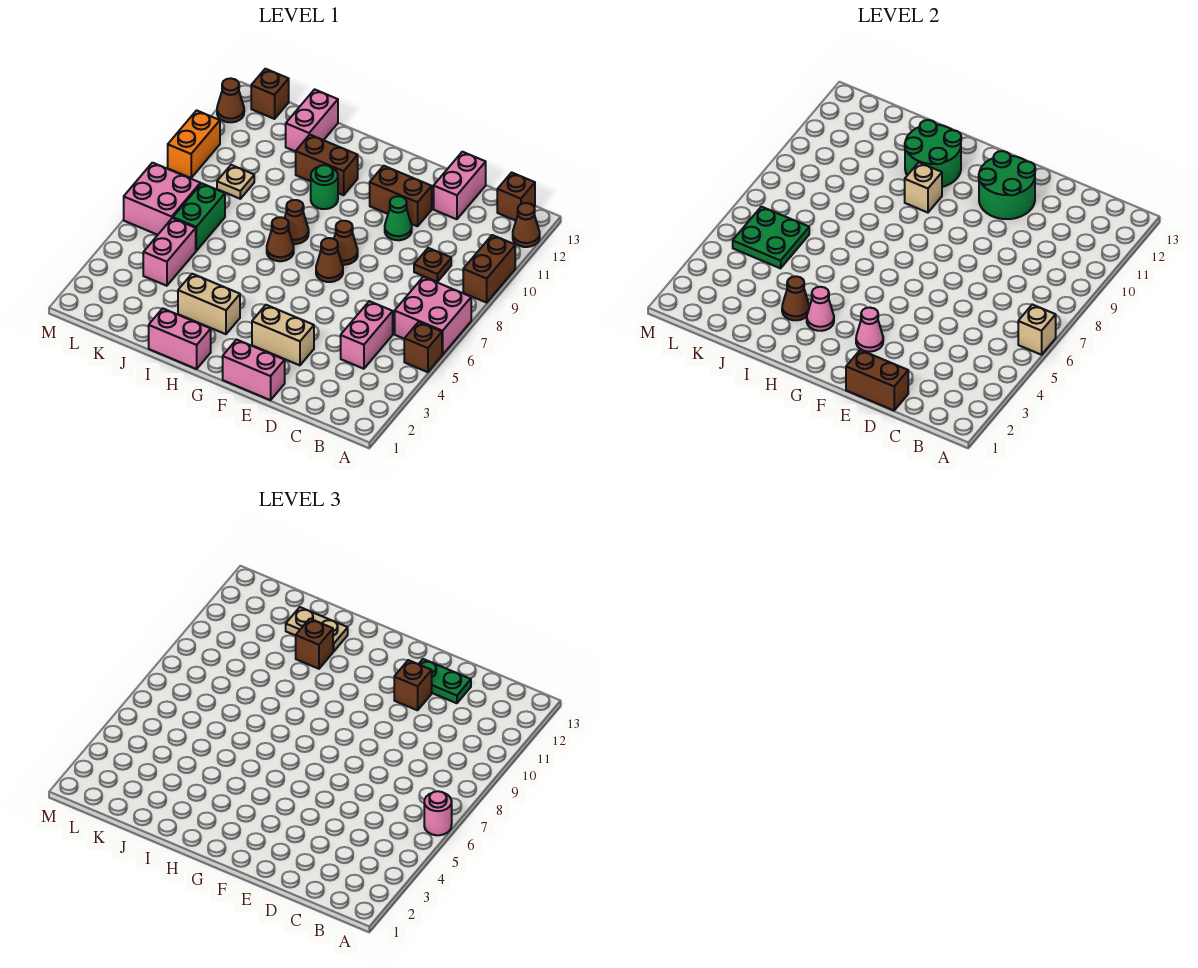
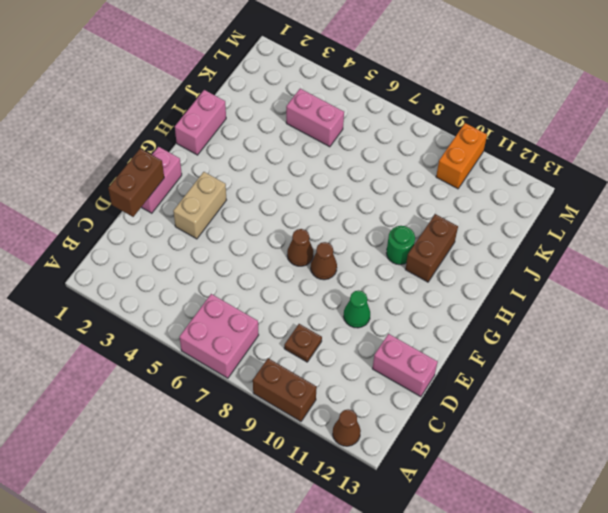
orange 1x2 brick [436,123,487,189] -> orange 1x2 brick turned to [168,110,220,178]
none -> brown 1x1 brick [404,322,442,372]
none -> brown 1x1 brick [497,172,535,221]
none -> pink 1x2 brick [341,301,393,369]
none -> brown 1x2 brick [370,166,432,226]

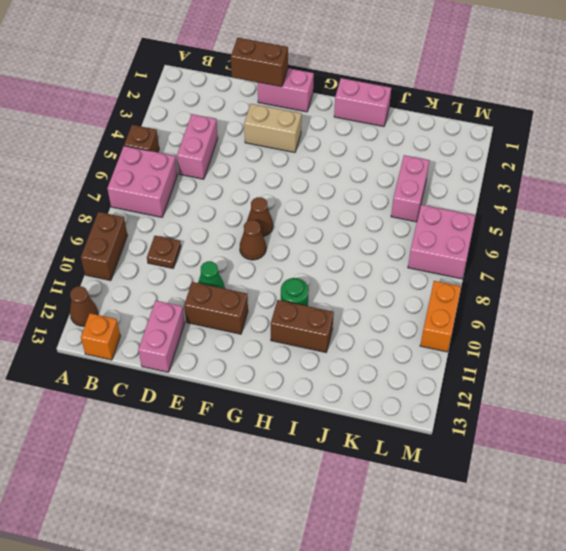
orange 1x1 brick [81,313,120,360] -> brown 1x1 brick [497,172,535,221]
none -> tan 1x2 brick [178,274,240,334]
none -> brown 1x1 cone [267,217,294,261]
none -> brown 1x1 cone [285,200,309,244]
none -> pink 1x2 brick [286,89,338,151]

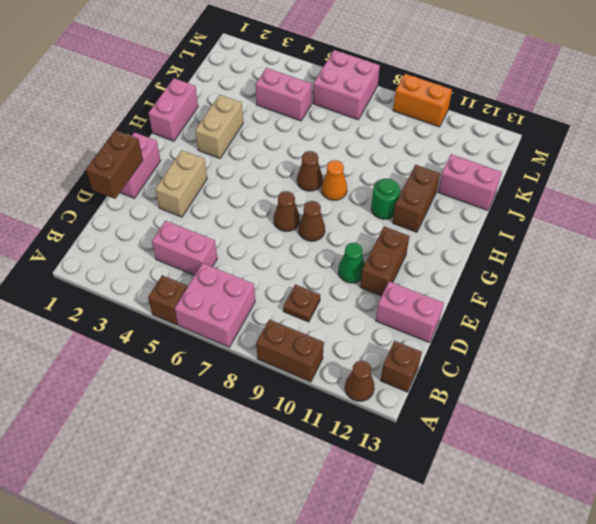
orange 1x1 cone [322,160,347,200] -> brown 1x1 cone [285,200,309,244]
none -> green 1x2 brick [173,183,225,251]
none -> tan 1x1 plate [217,165,254,199]
none -> brown 1x1 brick [251,69,289,119]
none -> brown 1x1 cone [217,78,244,122]

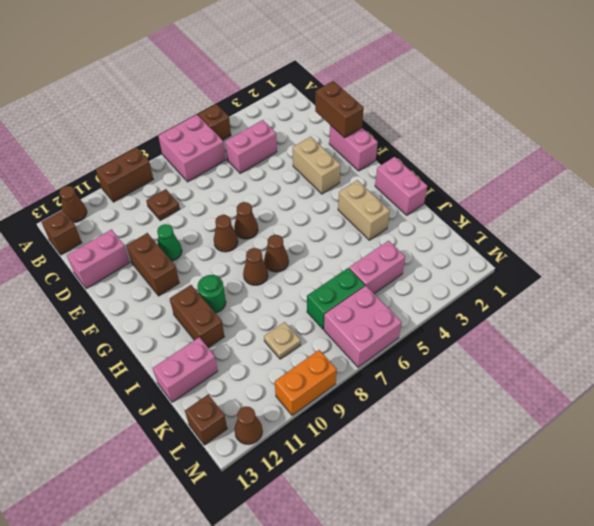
none -> tan 1x1 brick [1018,305,1056,355]
none -> green 2x2 round brick [979,151,1035,219]
none -> pink 1x1 cone [856,308,883,352]
none -> pink 1x1 cone [807,287,834,331]

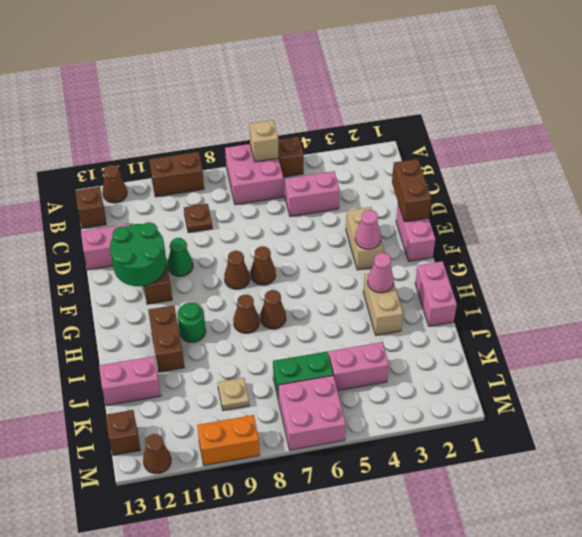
none -> tan 1x1 brick [905,162,942,213]
none -> green 2x2 round brick [905,120,961,187]
none -> brown 1x1 cone [782,276,809,320]
none -> green 2x2 plate [733,207,809,268]

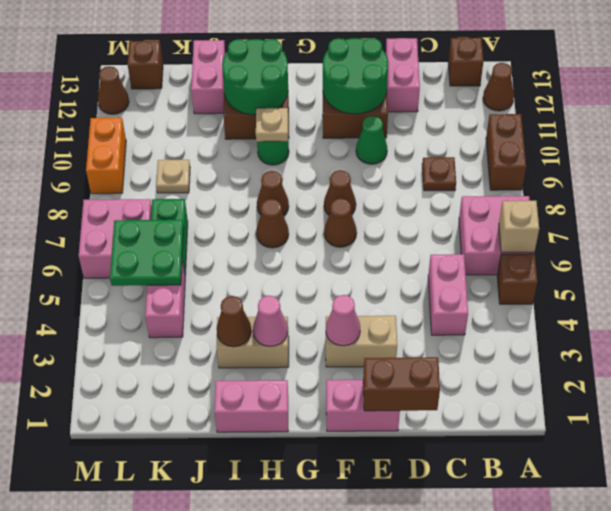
tan 1x1 plate [256,108,288,142] -> tan 1x1 brick [905,162,942,213]
none -> pink 1x1 round brick [424,791,452,835]
none -> green 1x2 plate [419,659,471,703]
none -> brown 1x1 brick [394,660,432,710]
none -> brown 1x1 brick [296,619,333,669]

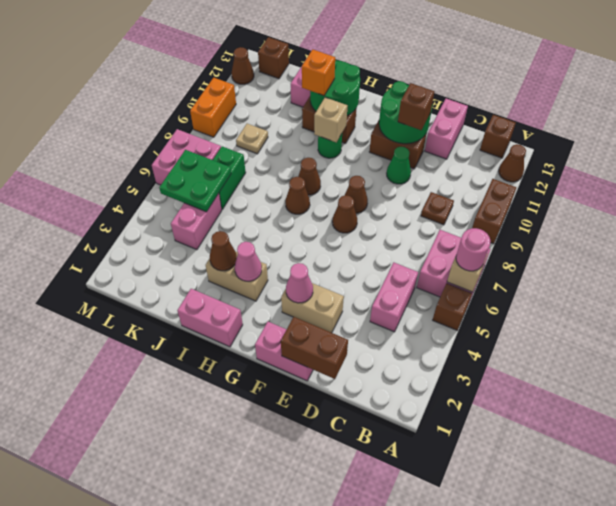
orange 1x1 brick [302,50,335,96] -> brown 1x1 brick [296,619,333,669]
none -> green 1x2 plate [419,659,471,703]
none -> tan 1x2 plate [286,607,348,651]

